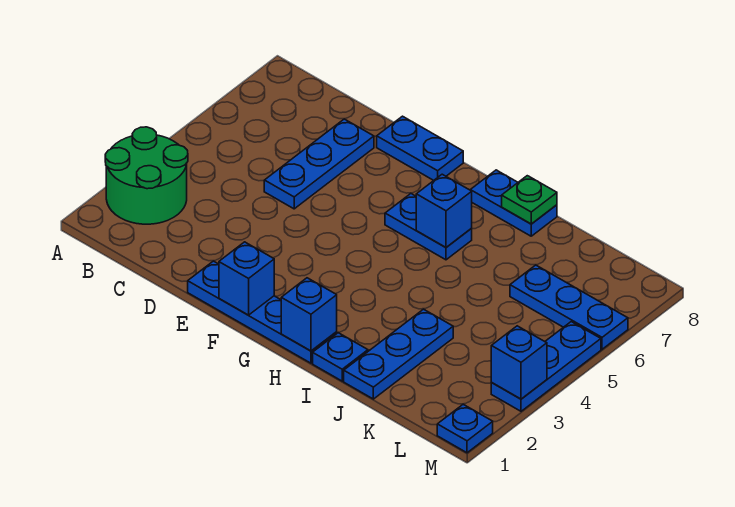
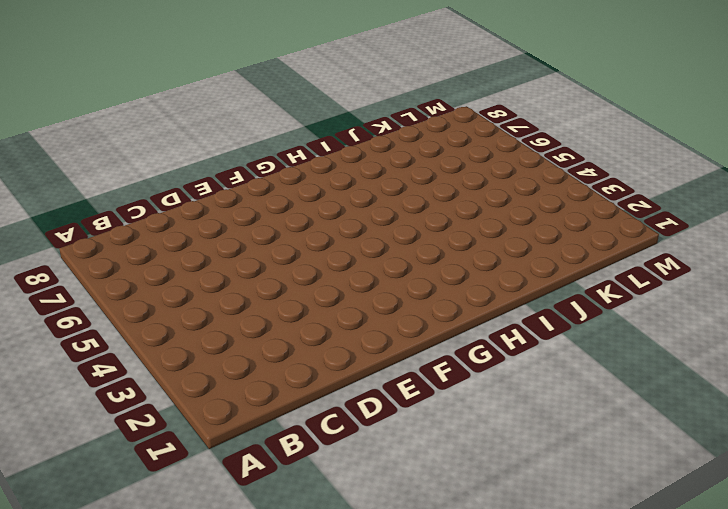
none -> green 2x2 round brick [105,127,188,224]
none -> blue 1x3 plate [264,119,374,209]
none -> blue 1x4 plate [188,261,337,363]

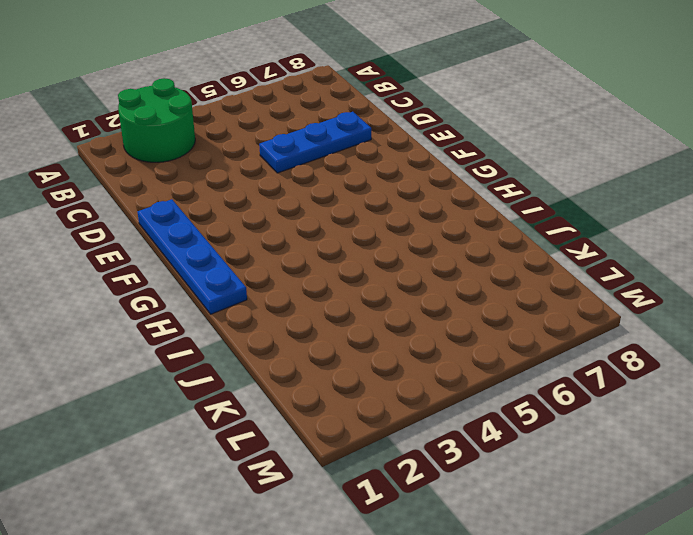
none -> blue 1x2 plate [377,116,463,180]
none -> blue 1x2 plate [385,194,472,260]
none -> blue 1x2 plate [471,170,557,236]

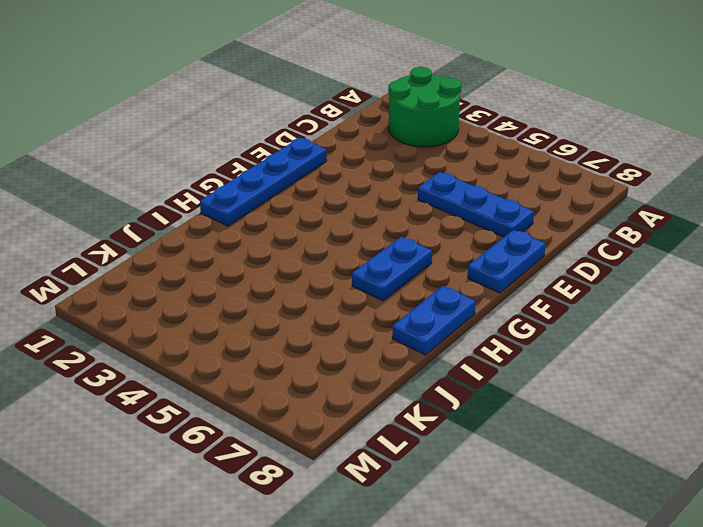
none -> blue 1x1 plate [313,333,368,381]
none -> blue 1x3 plate [344,309,453,399]
none -> blue 1x3 plate [510,265,628,349]

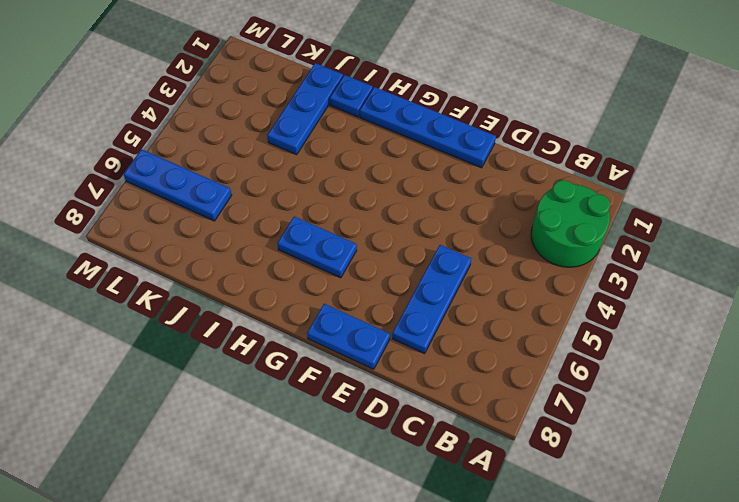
none -> blue 1x2 plate [471,170,557,236]
none -> blue 1x1 plate [437,404,493,453]
none -> blue 1x3 plate [491,322,601,411]

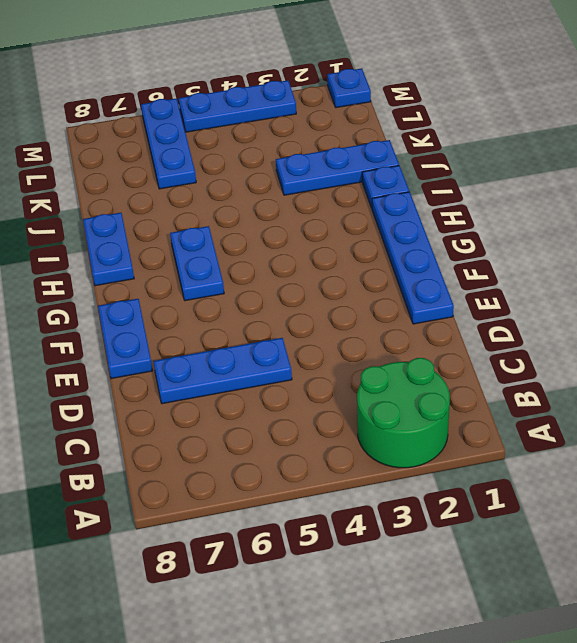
none -> blue 1x1 brick [219,242,274,315]
none -> blue 1x1 brick [281,278,337,351]
none -> blue 1x1 brick [416,174,472,247]

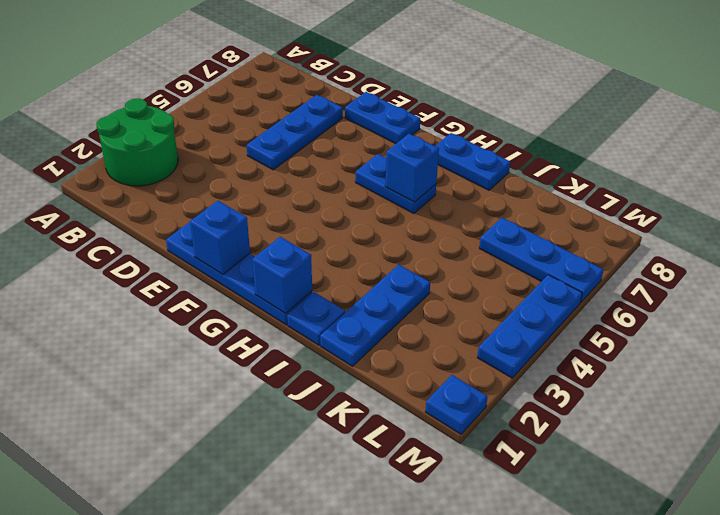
none -> green 1x1 plate [502,176,557,224]
none -> blue 1x1 brick [491,326,547,399]

